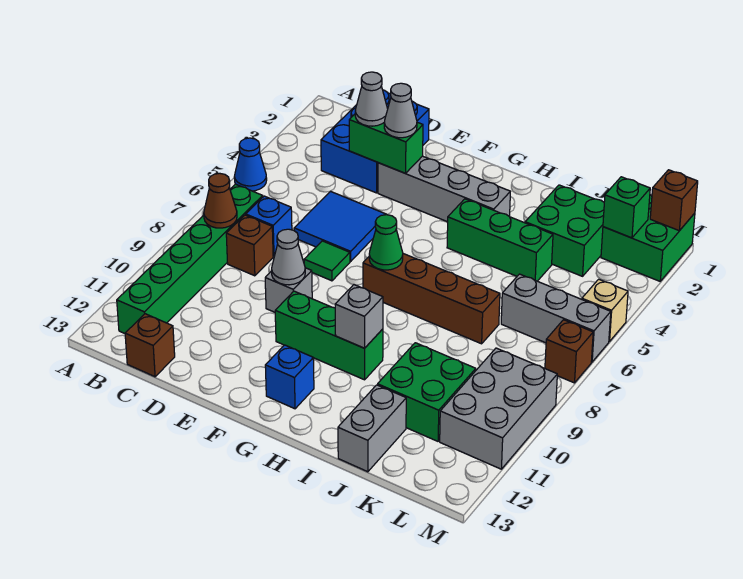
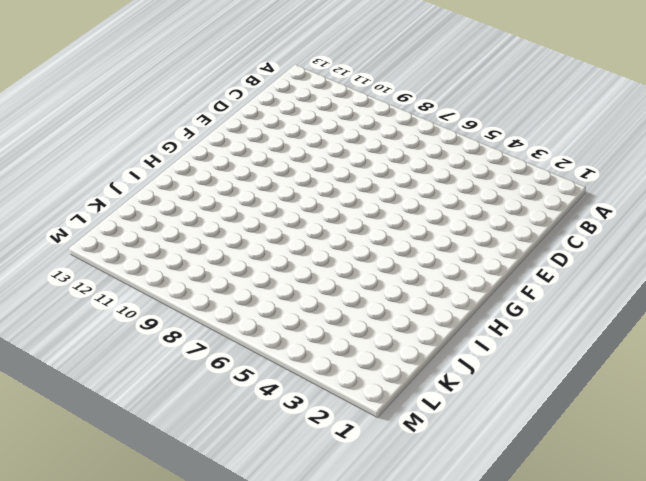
none -> blue 1x1 cone [234,138,267,191]
none -> green 1x6 brick [117,184,263,334]
none -> blue 2x3 brick [321,90,429,193]
none -> blue 1x1 brick [246,196,292,256]

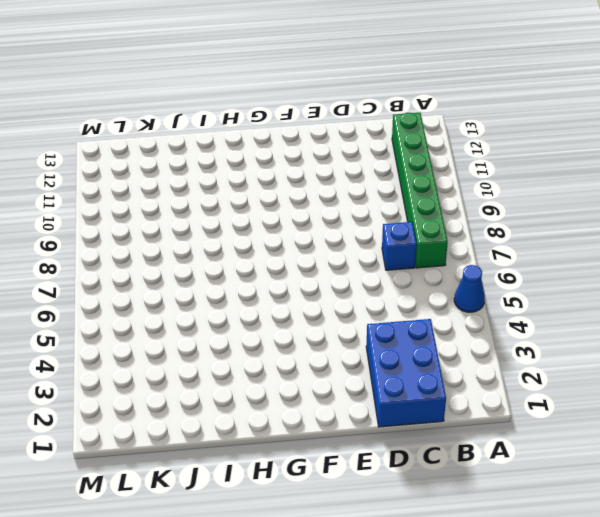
none -> brown 1x1 brick [226,215,273,276]
none -> brown 1x1 brick [125,314,175,377]
none -> blue 2x2 tile [294,191,386,261]
none -> grey 1x4 brick [378,156,510,222]

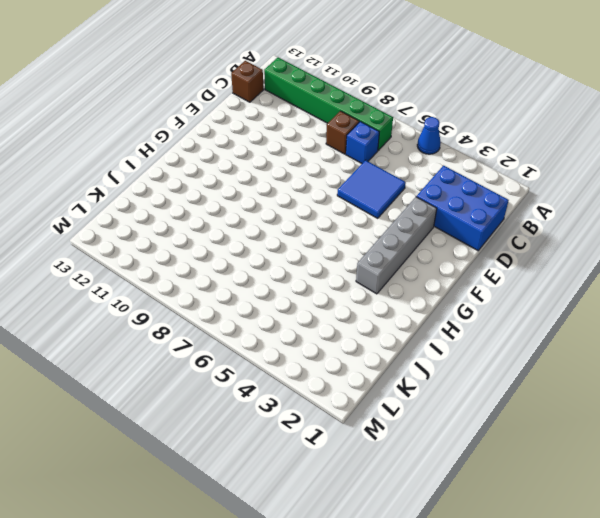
none -> green 1x1 tile [304,241,350,281]
none -> grey 1x1 brick [265,268,312,312]
none -> green 1x3 brick [275,291,383,380]
none -> brown 1x4 brick [363,254,500,344]

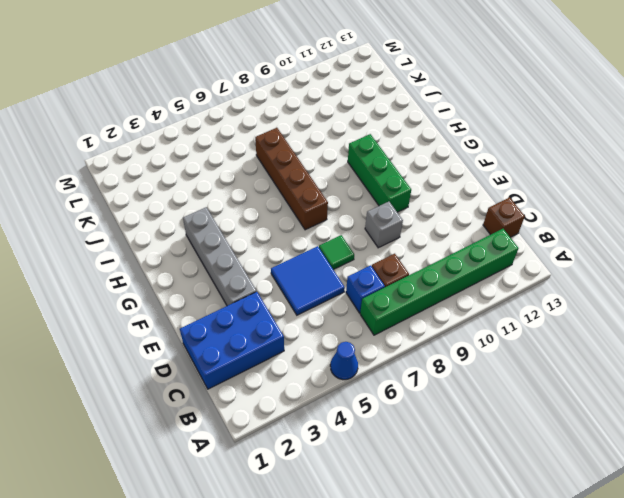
none -> blue 1x1 brick [265,345,314,409]
none -> green 1x3 brick [447,199,553,281]
none -> green 2x2 brick [525,185,604,276]
none -> green 2x2 brick [378,343,476,441]

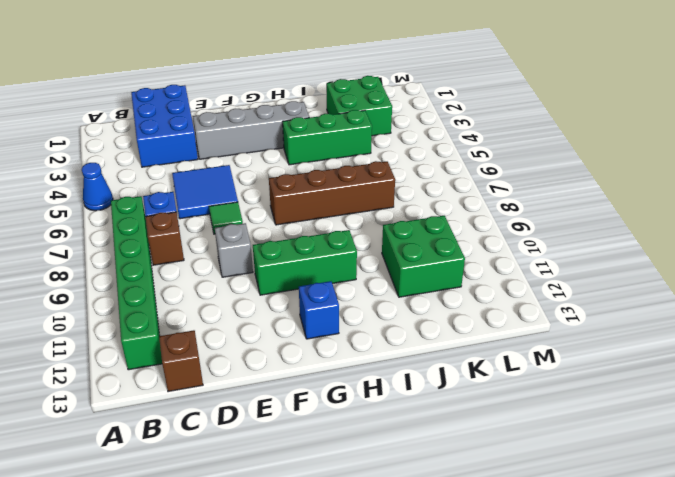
none -> grey 1x2 brick [338,385,406,472]
none -> grey 1x3 brick [501,274,611,362]
none -> green 2x2 brick [601,195,695,281]
none -> grey 2x3 brick [440,348,557,469]

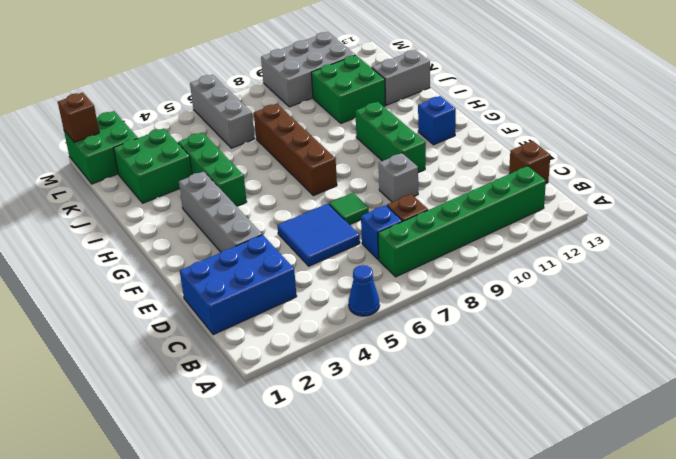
none -> tan 1x1 brick [582,279,628,341]
none -> brown 1x1 brick [545,320,593,383]
none -> brown 1x1 cone [204,173,237,228]
none -> green 1x2 brick [349,114,423,173]

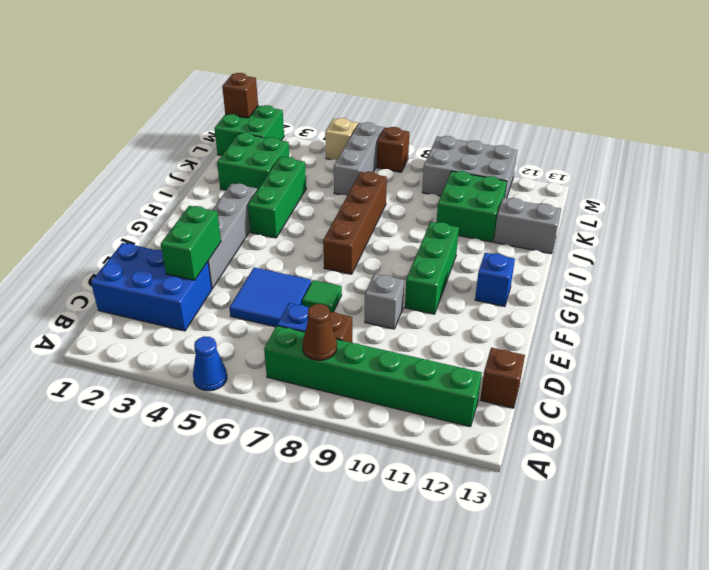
none -> grey 1x1 cone [272,229,305,285]
none -> green 1x1 cone [369,215,403,270]
none -> grey 1x1 brick [335,285,383,348]
none -> green 1x1 brick [603,177,650,238]

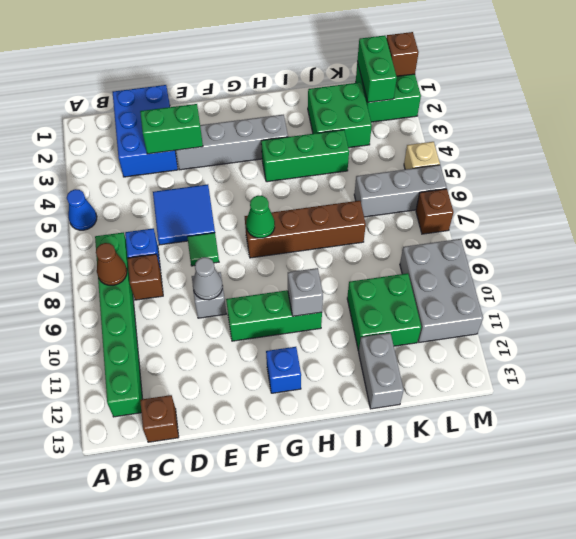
green 1x2 brick [357,35,397,102] -> green 1x1 brick [603,177,650,238]
none -> grey 1x1 cone [355,72,388,126]
none -> grey 1x1 cone [384,83,417,138]

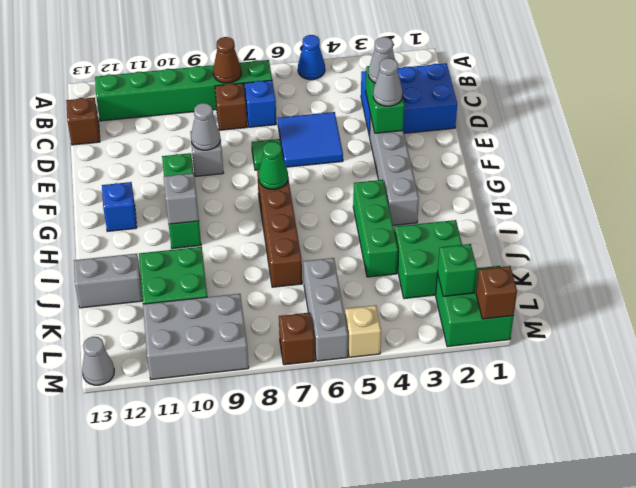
grey 1x1 cone [82,337,114,385] -> none

